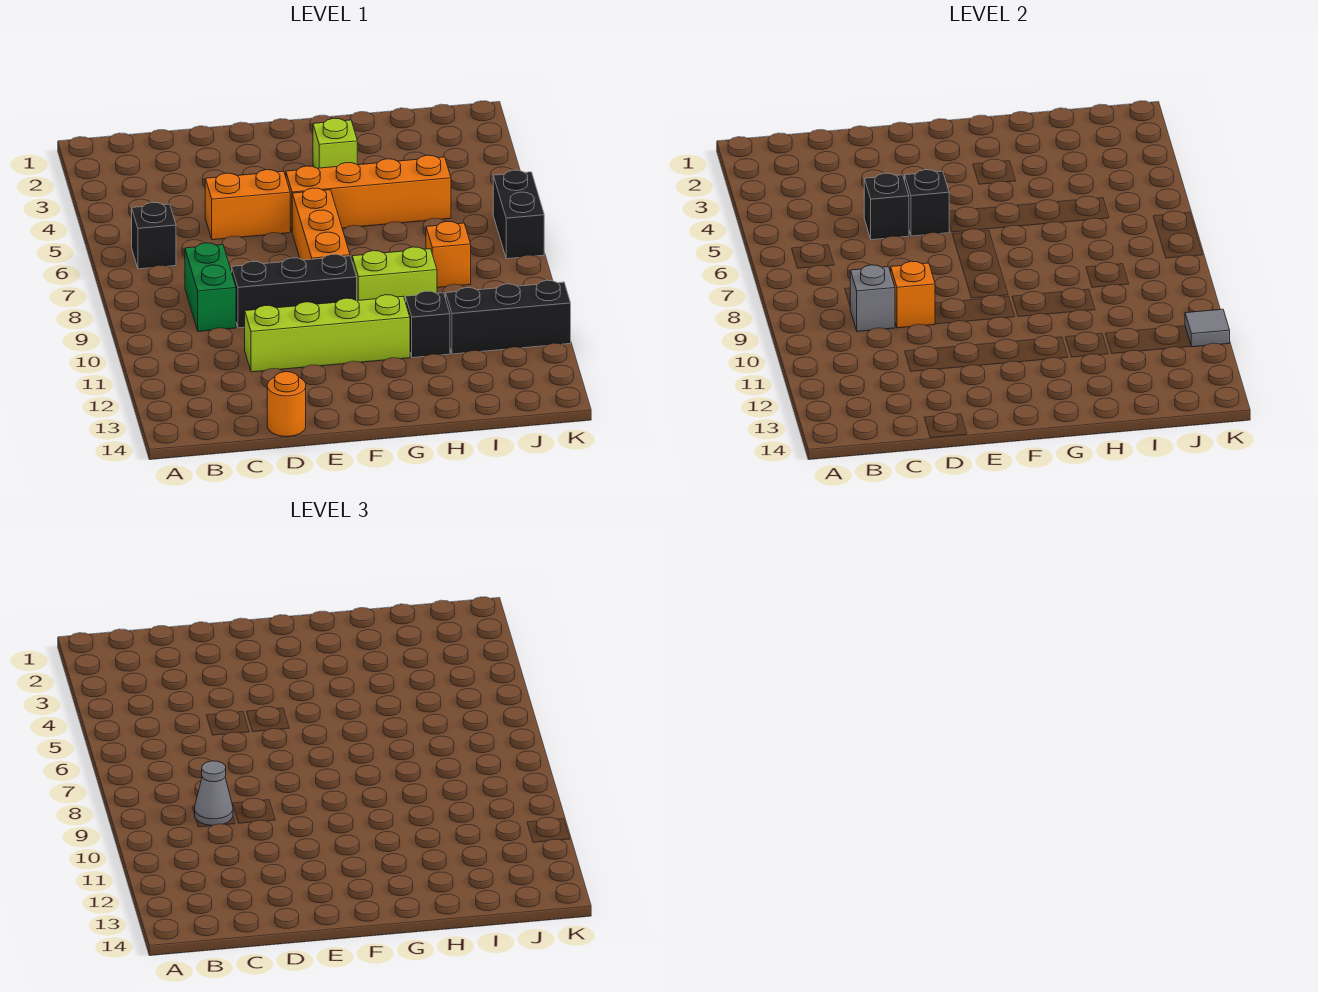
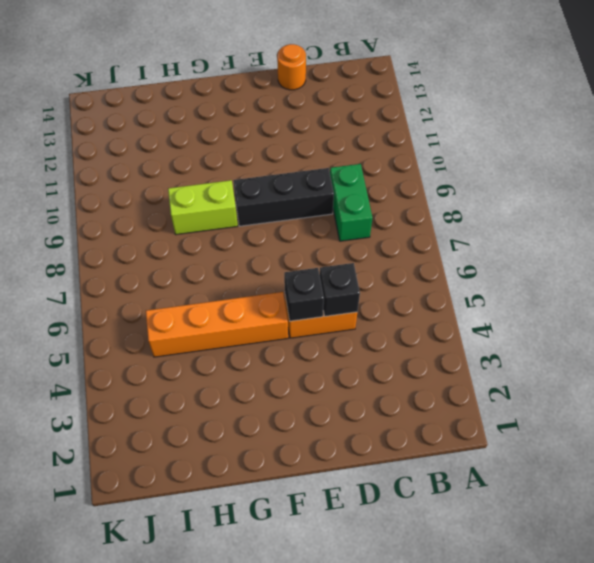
none -> black 1x1 brick [132,203,176,269]
none -> lime 1x4 brick [245,295,410,372]
none -> orange 1x3 brick [292,188,350,260]

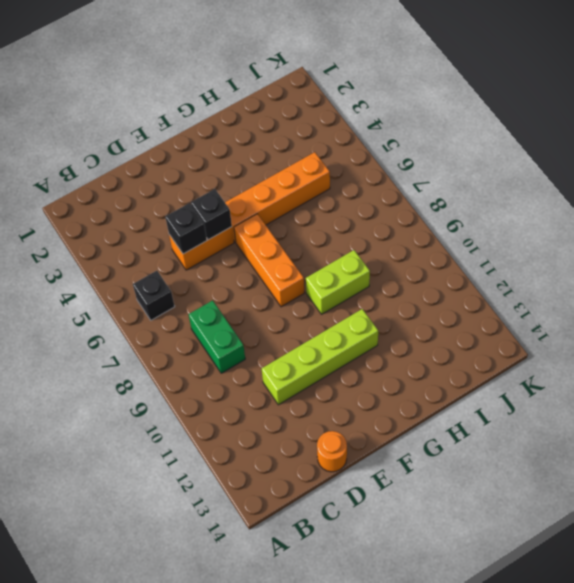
none -> black 1x3 brick [232,254,357,328]
none -> lime 1x1 brick [313,118,357,168]
none -> black 1x1 brick [406,291,450,358]

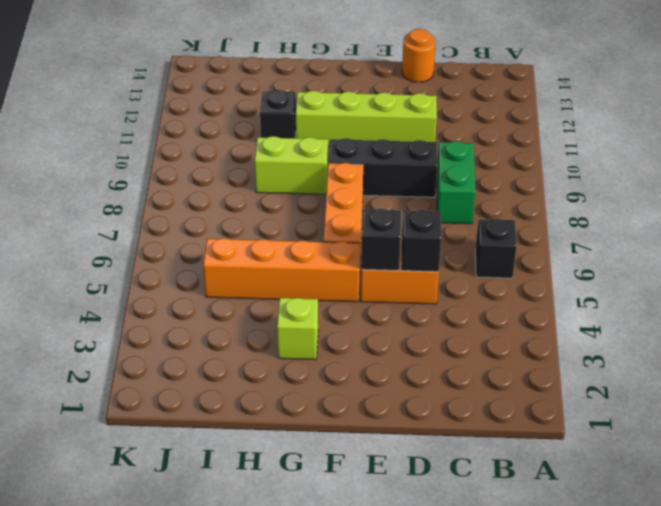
none -> orange 1x1 brick [426,221,471,287]
none -> black 1x3 brick [446,280,571,354]
none -> black 1x2 brick [493,170,544,259]

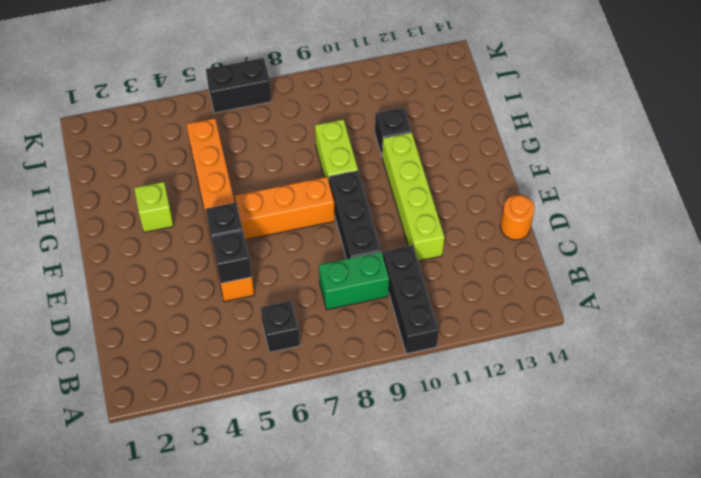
black 1x3 brick [383,245,439,354] -> black 1x3 brick moved to [446,280,571,354]
none -> orange 1x1 brick [426,221,471,287]
none -> grey 1x1 brick [850,265,895,331]
none -> orange 1x1 brick [891,261,935,328]

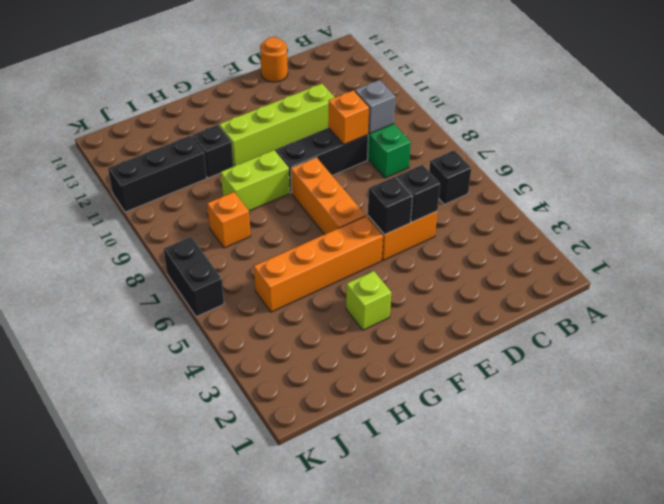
none -> grey 1x1 tile [1185,309,1230,347]
none -> grey 1x1 cone [195,761,233,825]

